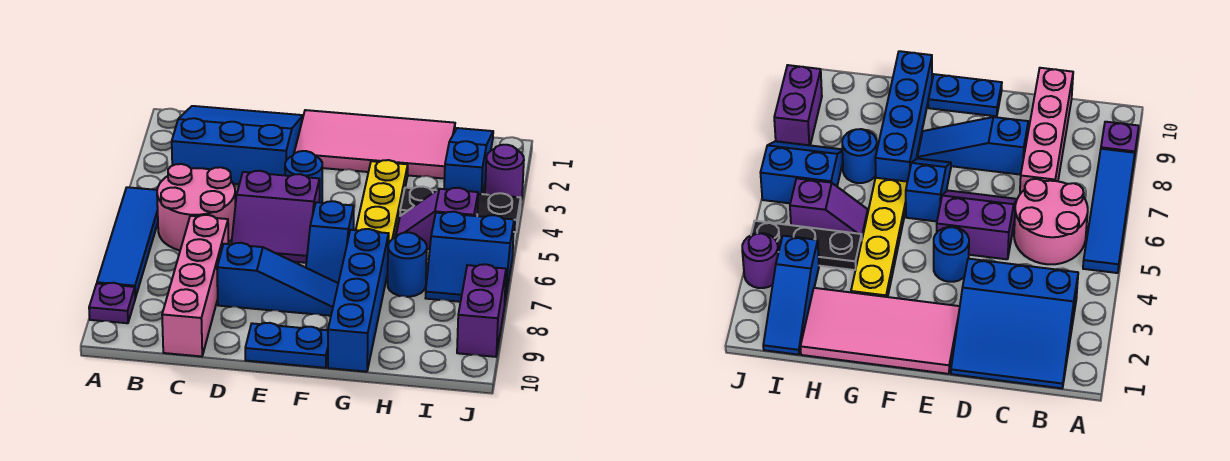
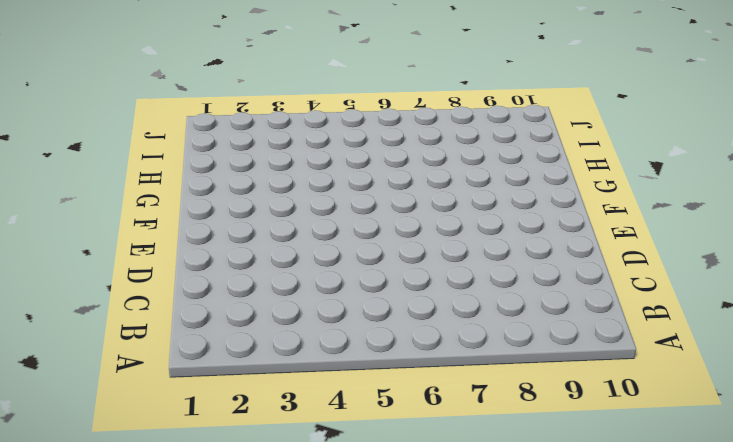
none -> blue 1x4 tile [97,187,158,298]
none -> purple 1x1 plate [89,283,135,323]
none -> blue 3x3 slope [172,106,303,184]

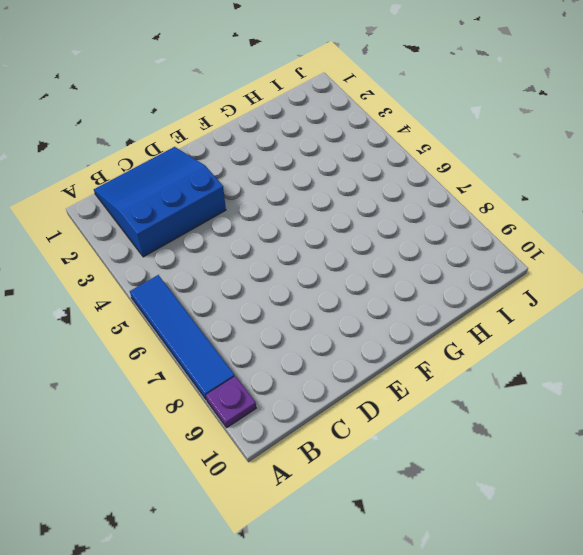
none -> pink 2x2 round brick [157,164,235,251]
none -> pink 1x4 brick [162,215,229,357]
none -> purple 2x2 slope [231,171,320,263]

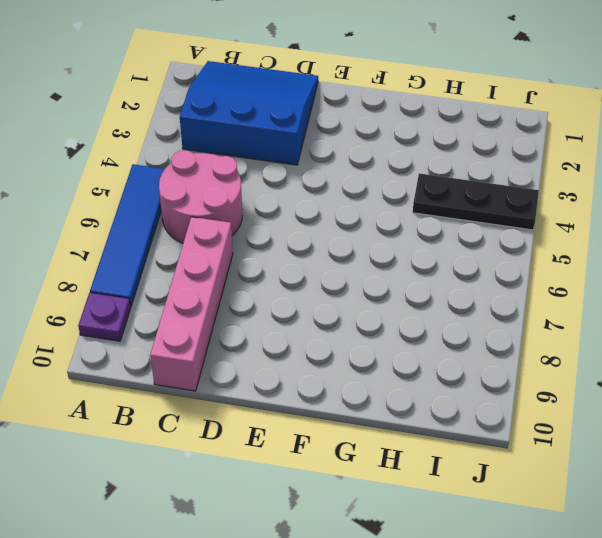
none -> purple 2x2 slope [231,171,320,263]
none -> blue 1x3 slope [217,243,338,316]
none -> pink 2x4 tile [294,110,455,179]

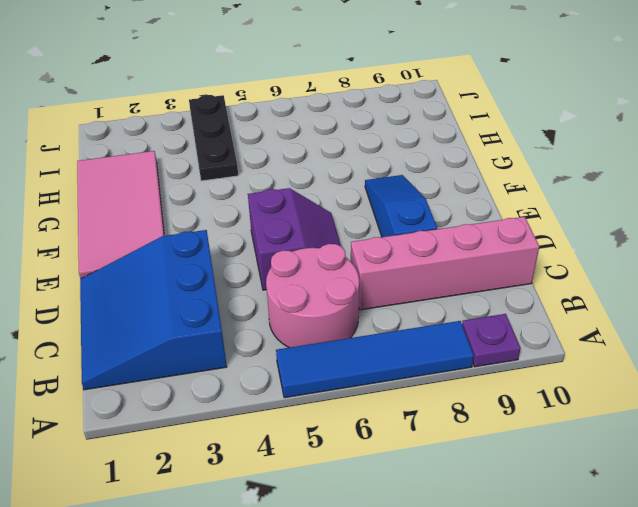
none -> blue 1x1 round brick [285,151,322,203]
none -> blue 1x2 plate [245,323,328,368]
none -> blue 1x2 slope [306,201,354,283]

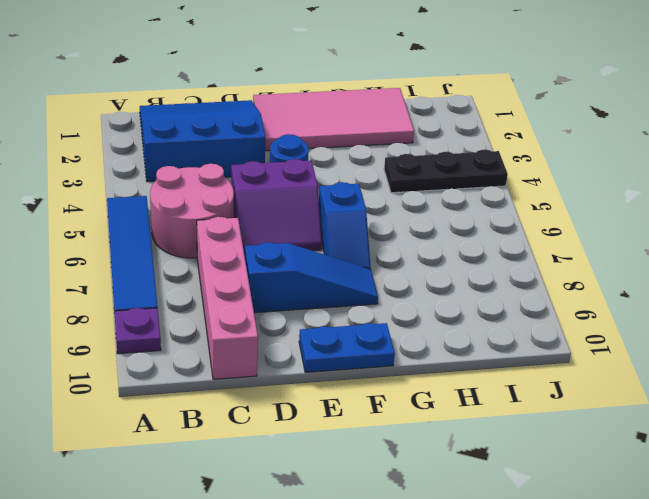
none -> yellow 1x4 plate [356,160,408,244]
none -> blue 1x4 brick [328,229,389,372]
none -> purple 1x2 slope [396,188,478,249]

